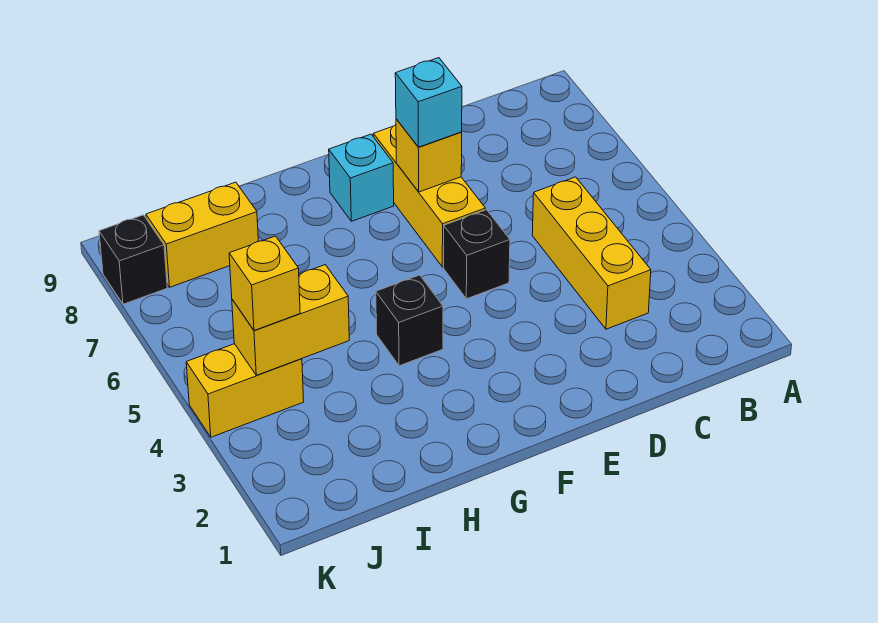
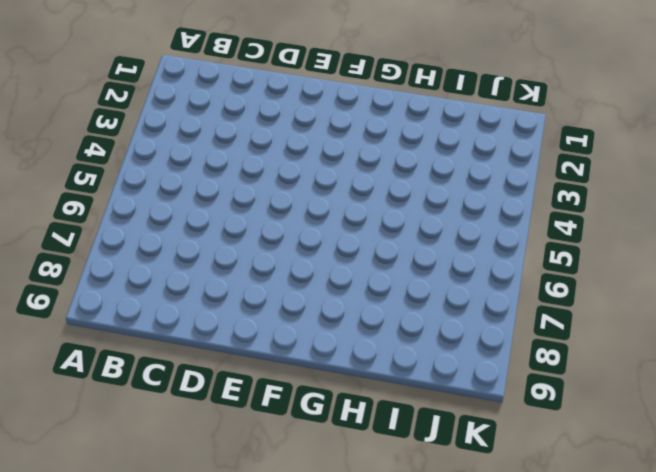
none -> yellow 1x3 brick [532,177,651,329]
none -> black 1x1 brick [444,210,510,299]
none -> yellow 1x3 brick [373,125,485,267]

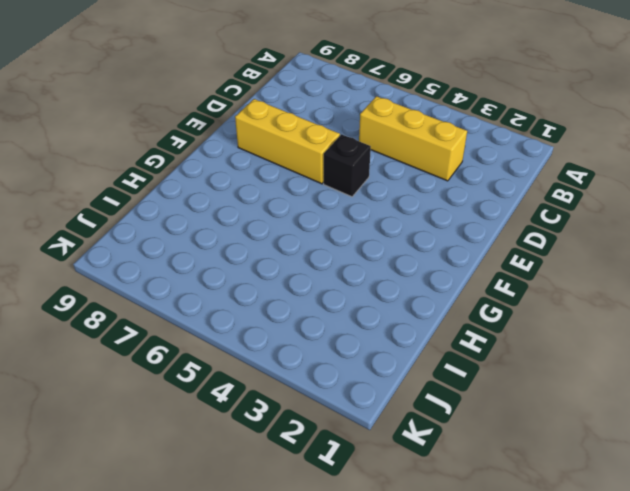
none -> cyan 1x1 brick [329,134,394,221]
none -> black 1x1 brick [376,275,443,366]
none -> yellow 1x2 brick [146,182,258,287]

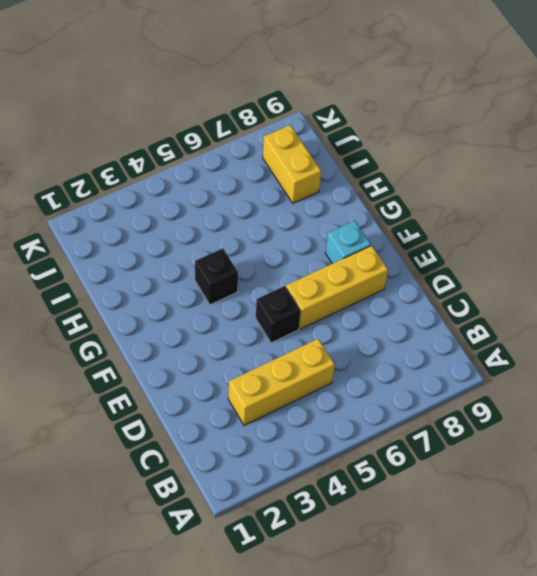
none -> yellow 1x2 brick [186,344,304,437]
none -> black 1x1 brick [99,215,167,304]
none -> yellow 1x1 brick [396,119,462,192]

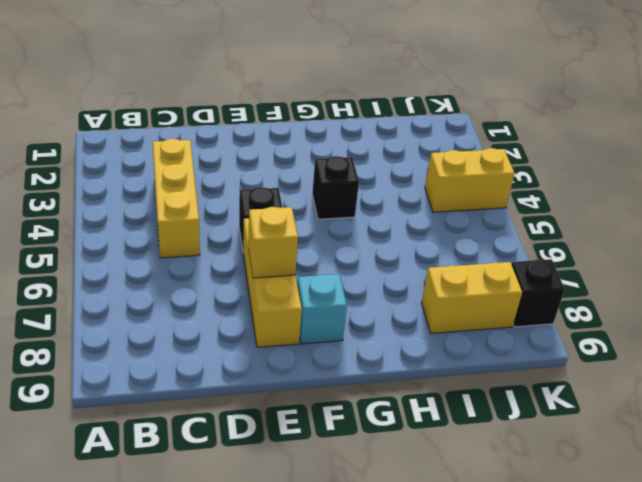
none -> yellow 1x2 brick [232,265,349,375]
none -> cyan 1x1 brick [395,58,462,147]
none -> yellow 1x1 brick [229,236,300,330]

